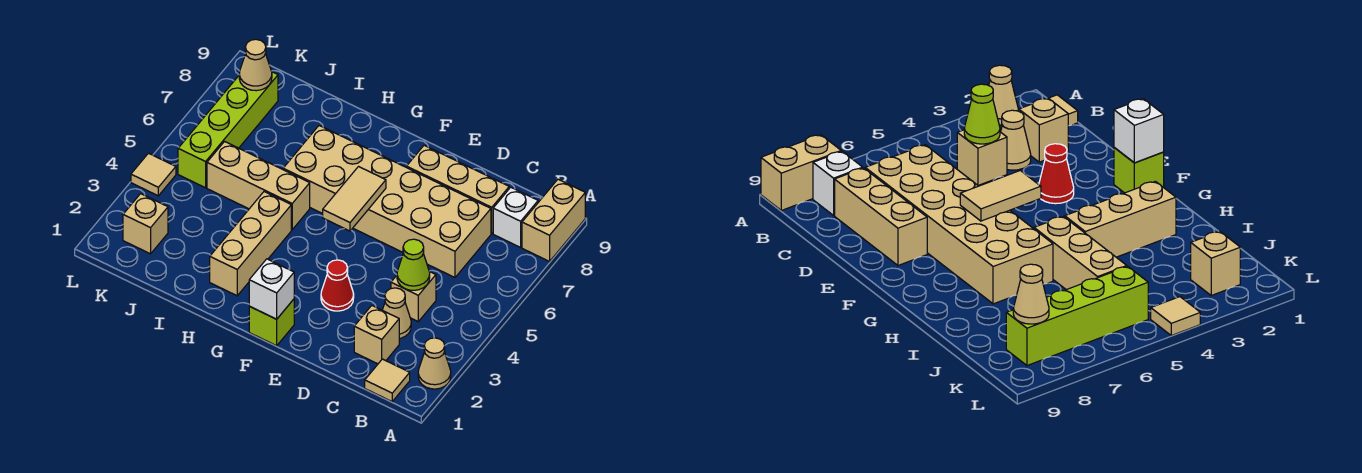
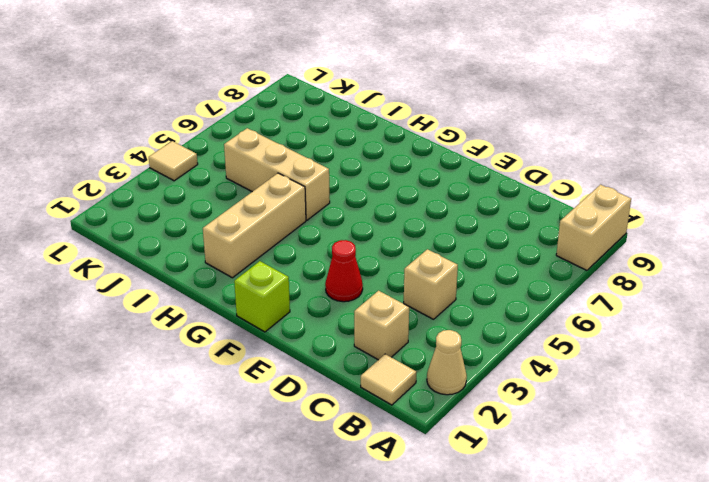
none -> white 1x1 brick [493,187,538,247]
none -> tan 1x1 cone [383,288,411,339]
none -> tan 2x6 brick [283,126,491,277]

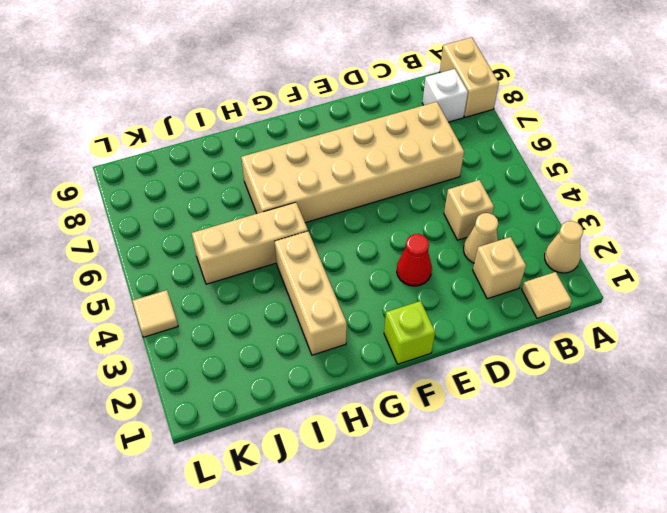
none -> tan 1x3 brick [407,145,509,233]
none -> tan 1x1 brick [123,194,168,254]
none -> lime 1x4 brick [178,72,278,188]

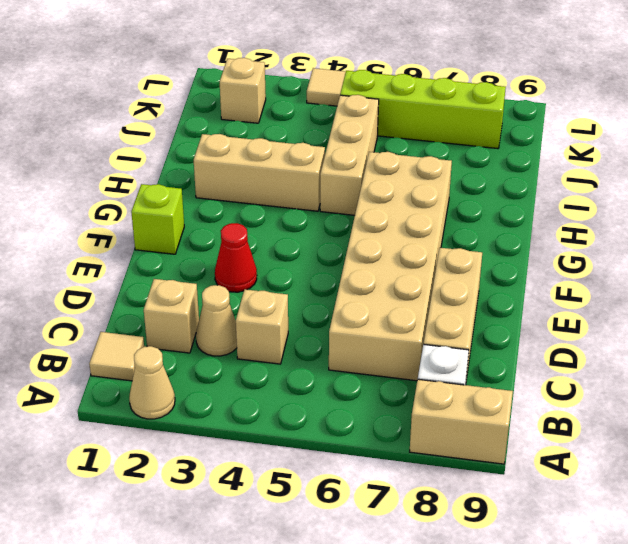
none -> lime 1x1 cone [397,239,430,290]
none -> white 1x1 brick [249,259,294,319]
none -> tan 1x2 tile [323,167,386,231]

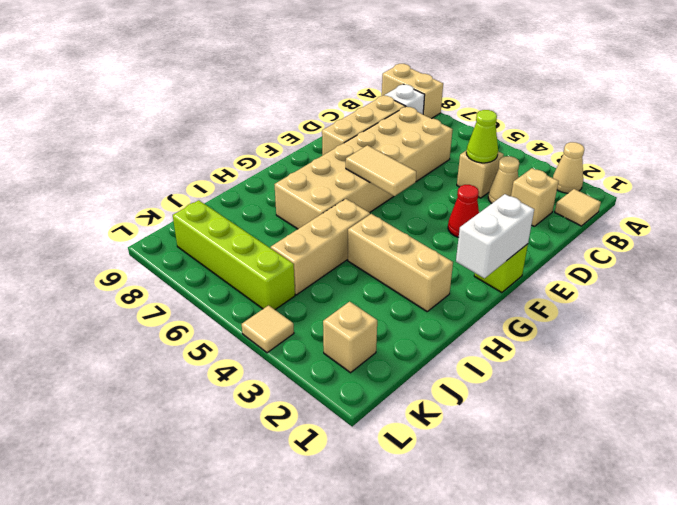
white 1x2 brick [456,194,534,278] -> white 1x1 brick [249,259,294,319]
none -> tan 1x1 cone [239,39,272,91]

